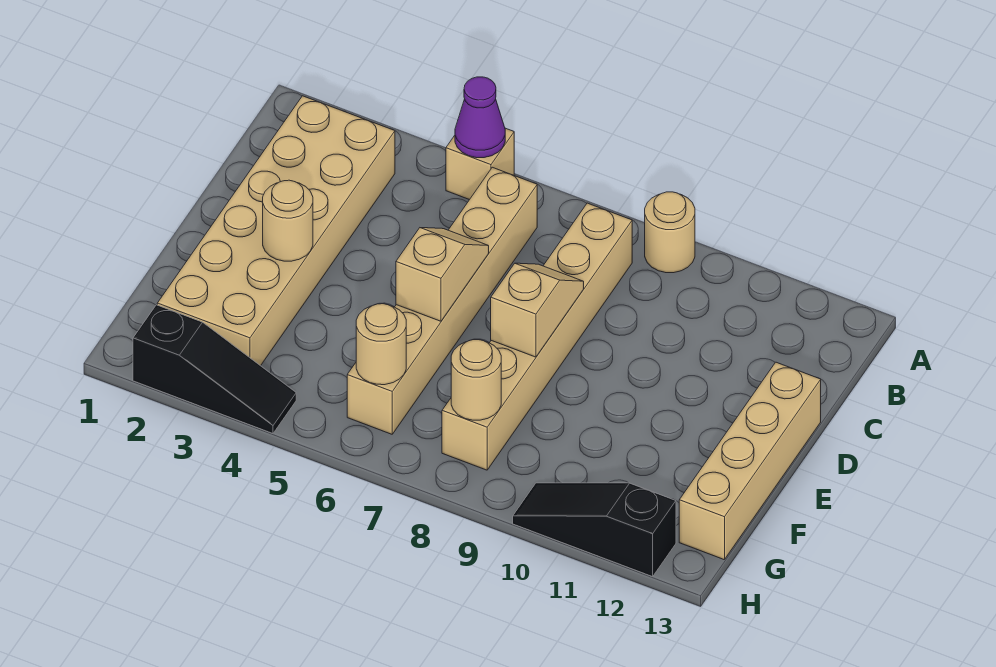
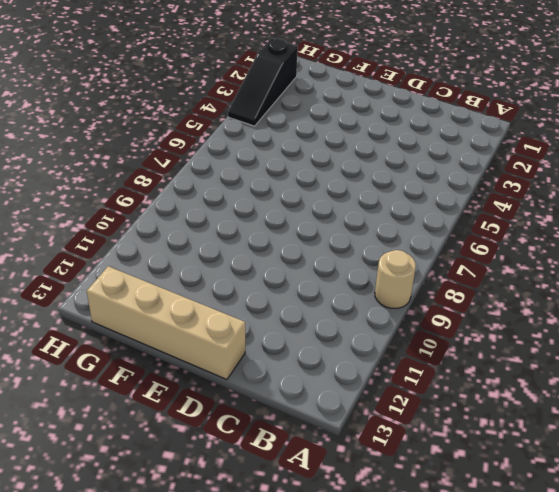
none -> tan 1x1 brick [446,128,514,200]
none -> tan 2x6 brick [157,96,395,366]
none -> tan 1x6 brick [347,167,537,434]

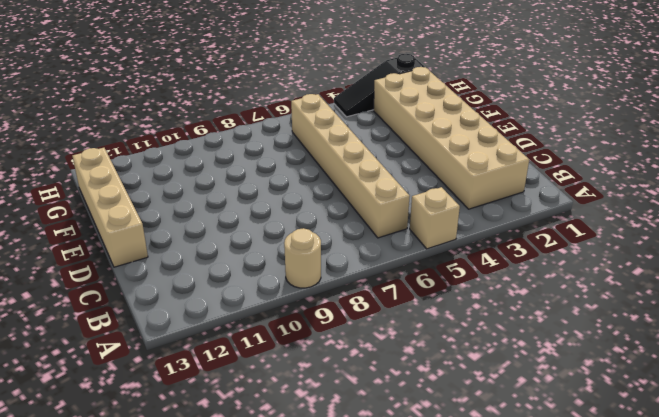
none -> tan 1x6 brick [442,203,632,470]
none -> black 1x3 slope [513,483,676,577]
none -> purple 1x1 cone [455,77,505,158]

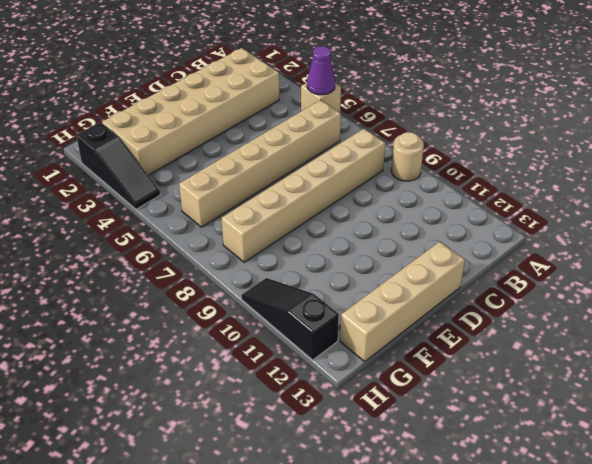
none -> tan 1x2 slope [396,228,489,321]
none -> tan 1x2 slope [491,263,584,357]
none -> tan 1x1 round brick [263,180,313,261]

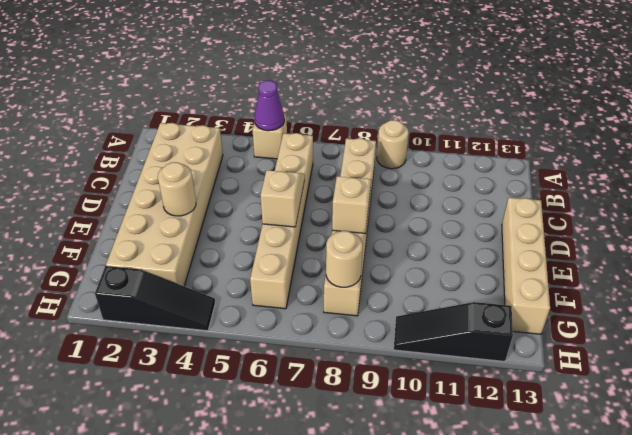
none -> tan 1x1 round brick [356,304,406,385]

